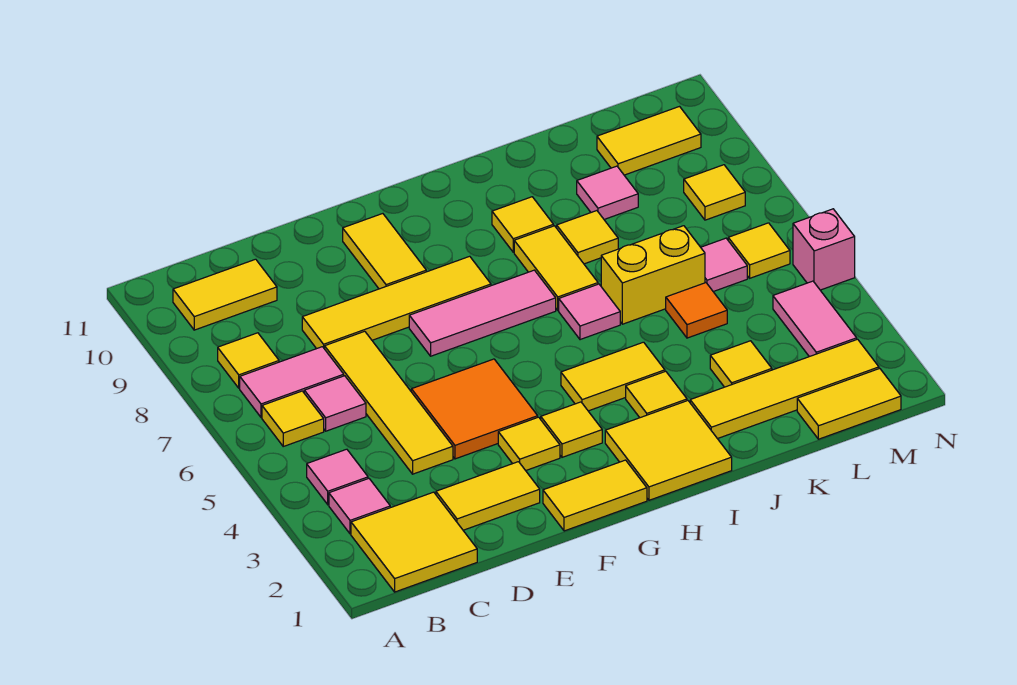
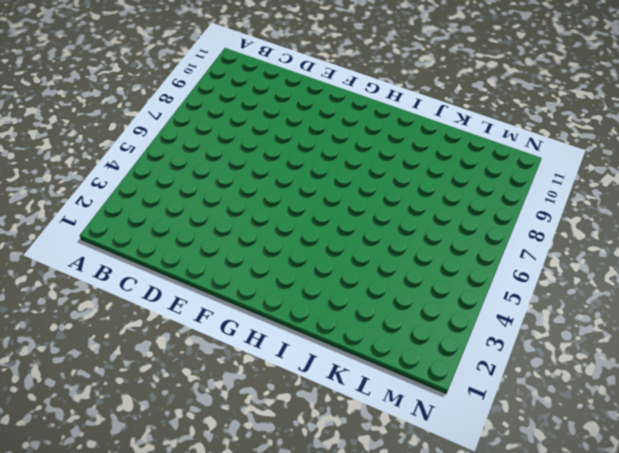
none -> yellow 2x2 tile [351,492,477,592]
none -> pink 1x1 tile [329,479,390,534]
none -> pink 1x1 tile [307,449,368,505]
none -> yellow 1x1 tile [262,391,324,446]

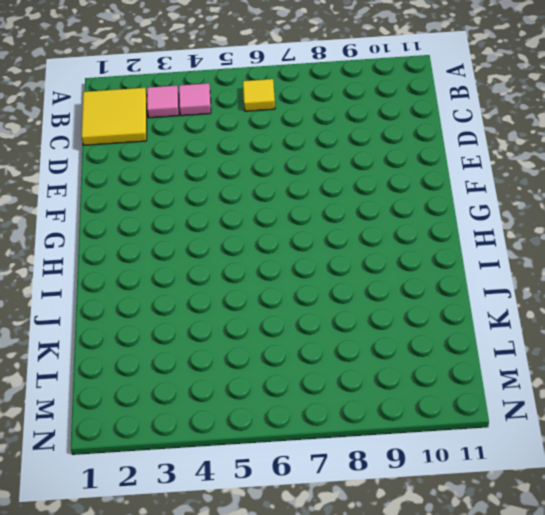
none -> pink 1x2 tile [240,347,344,417]
none -> yellow 1x1 tile [218,333,279,388]
none -> yellow 1x2 tile [173,259,277,330]
none -> pink 1x1 tile [304,376,366,431]

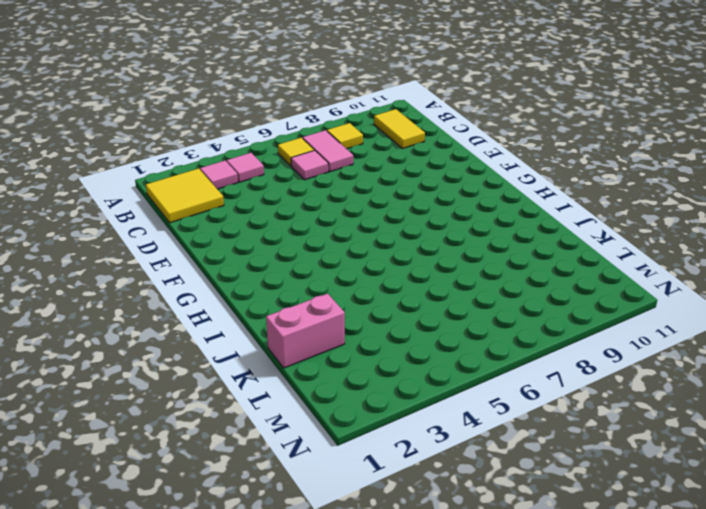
pink 1x2 brick [266,294,345,368] -> yellow 1x4 tile [690,339,879,439]
none -> yellow 1x2 tile [436,462,540,530]
none -> yellow 1x4 tile [325,331,453,474]
none -> yellow 1x4 tile [302,256,491,349]
none -> orange 2x2 tile [411,359,538,459]

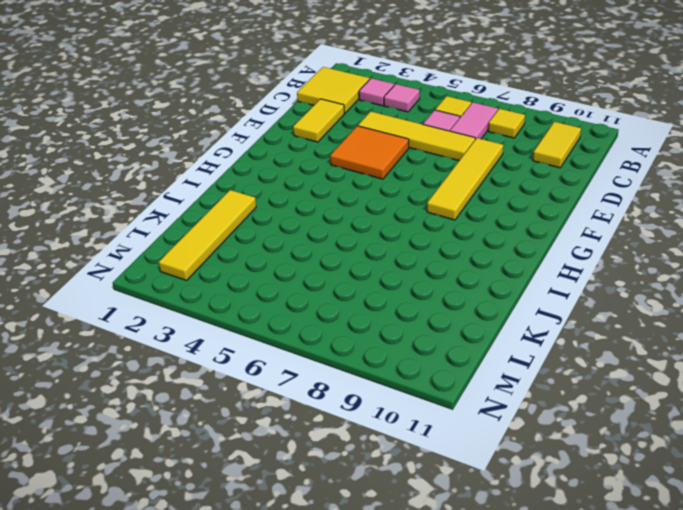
none -> yellow 1x2 tile [543,460,647,531]
none -> yellow 1x1 tile [498,417,560,471]
none -> pink 1x3 tile [409,270,556,356]
none -> yellow 1x2 tile [343,214,426,289]

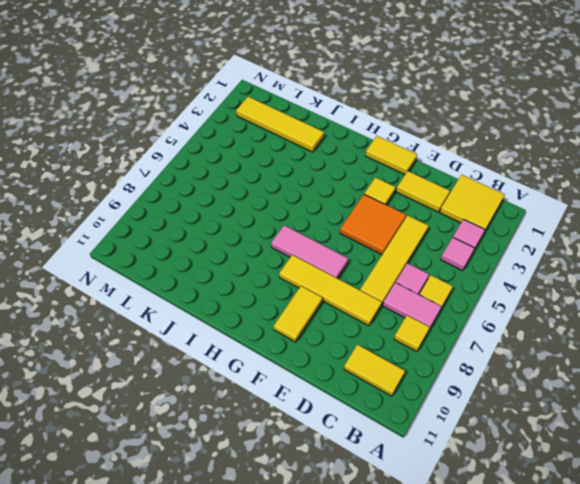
none -> yellow 1x1 tile [541,402,602,457]
none -> yellow 2x2 tile [605,401,732,500]
none -> yellow 1x2 tile [561,342,665,411]
none -> yellow 1x1 tile [626,371,687,418]

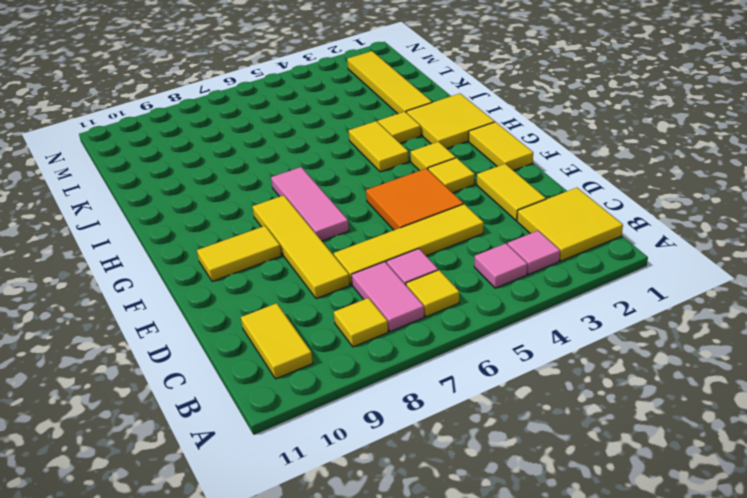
none -> pink 1x1 tile [559,284,620,340]
none -> yellow 1x2 tile [514,226,598,310]
none -> yellow 1x1 tile [492,197,554,252]
none -> yellow 1x2 brick [601,226,705,324]

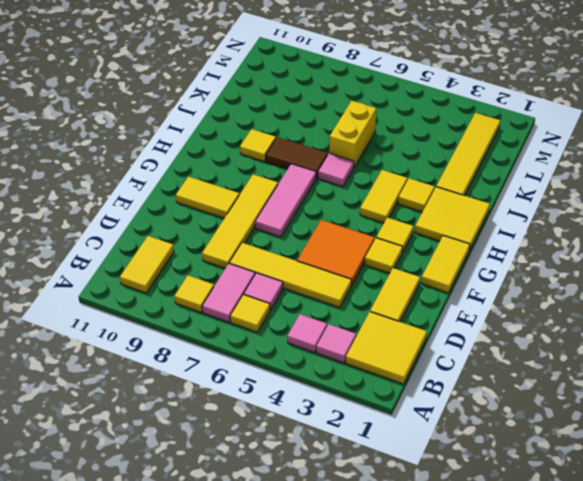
brown 1x2 tile [266,137,328,178] -> yellow 1x2 tile [514,226,598,310]
none -> yellow 1x1 tile [557,211,618,264]
none -> yellow 1x1 tile [710,341,772,387]
none -> orange 1x1 tile [666,283,727,338]
none -> pink 1x1 tile [577,166,638,219]

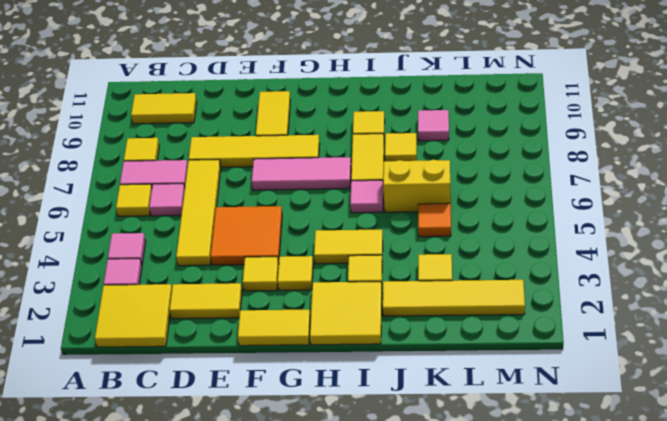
none -> yellow 1x2 tile [797,369,901,439]
none -> pink 1x1 tile [701,238,747,292]
none -> yellow 1x2 tile [597,107,701,175]
none -> pink 1x2 tile [773,281,857,357]

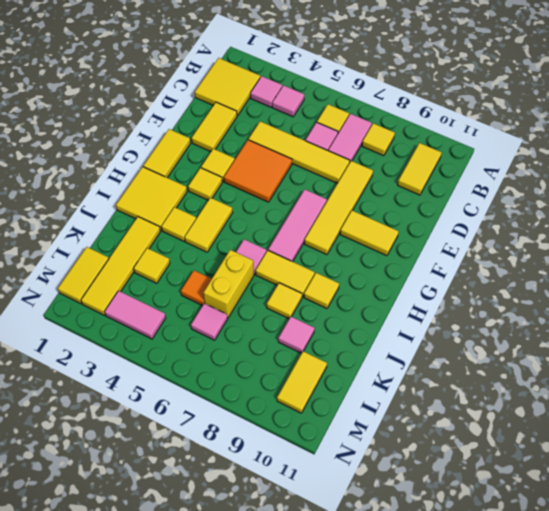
none -> yellow 1x1 tile [728,223,790,278]
none -> yellow 1x1 tile [684,165,745,220]
none -> pink 1x1 brick [793,209,855,290]

